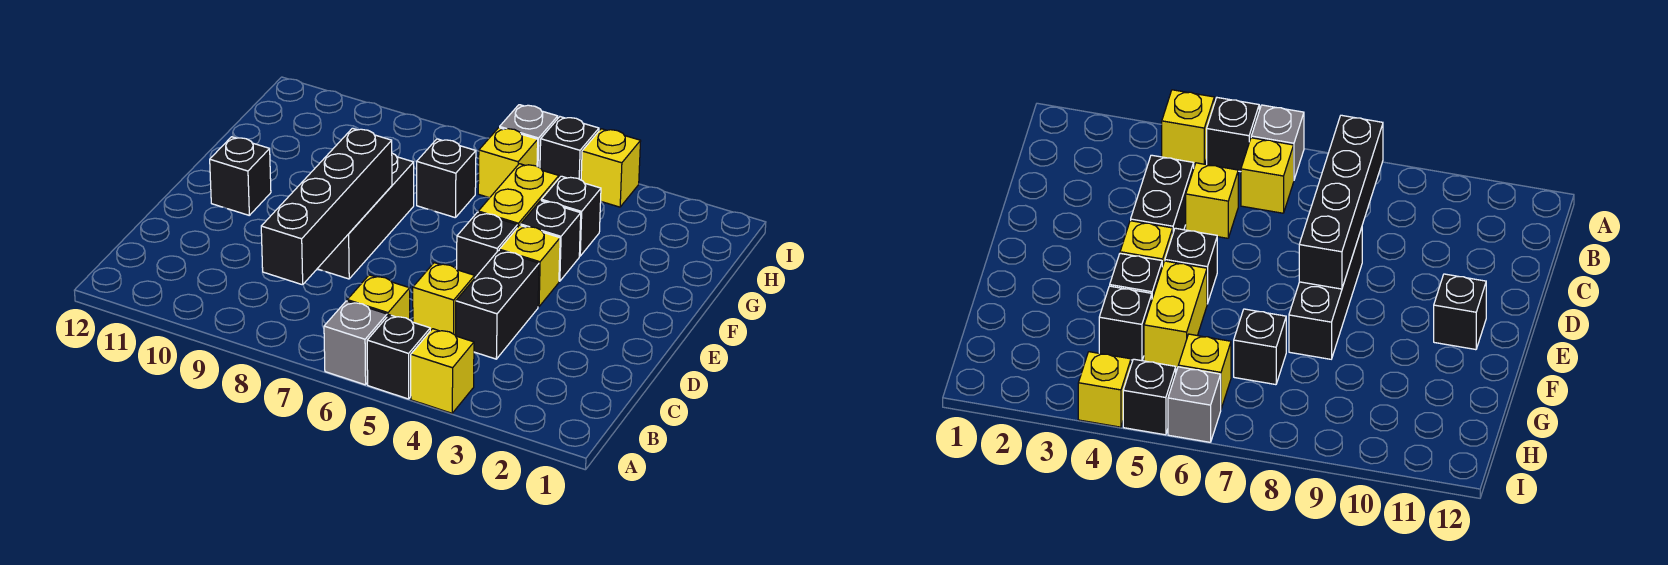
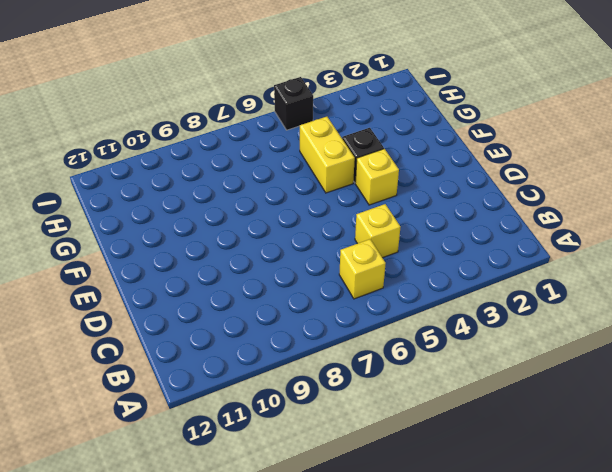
none -> yellow 1x1 brick [411,329,474,413]
none -> black 1x1 brick [367,315,430,399]
none -> grey 1x1 brick [324,301,387,385]

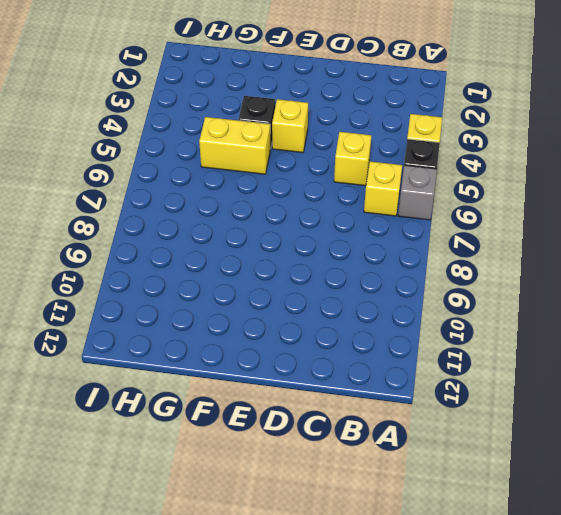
none -> black 1x2 brick [456,251,539,359]
none -> black 1x3 brick [317,153,414,279]
none -> black 1x1 brick [457,212,518,277]

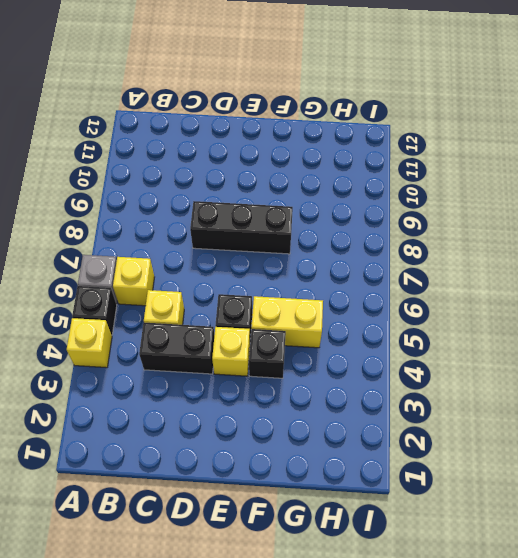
none -> black 1x1 brick [210,137,271,215]
none -> black 1x1 brick [541,176,601,256]
none -> black 1x1 brick [417,139,476,218]

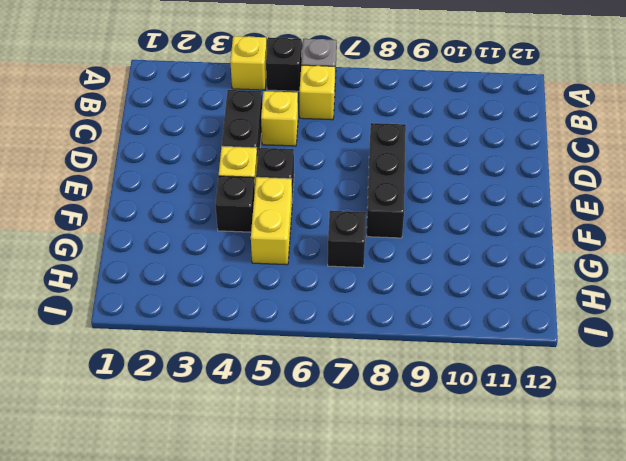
none -> black 1x1 brick [210,137,271,215]
none -> black 1x1 brick [541,176,601,256]
none -> yellow 1x1 brick [478,128,538,198]

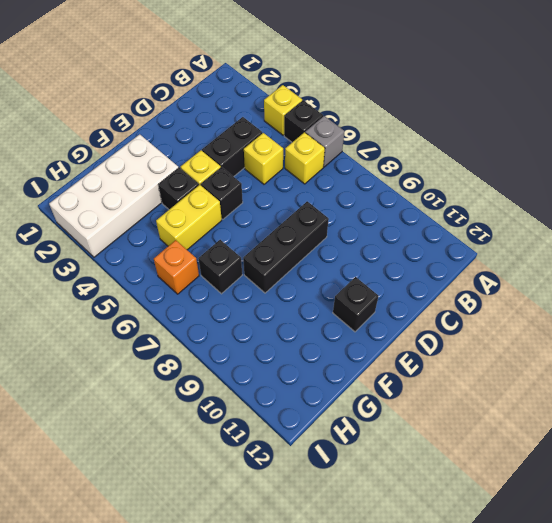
white 2x4 brick [49,134,179,257] -> none
orange 1x1 brick [154,240,199,294] -> yellow 1x1 brick [478,128,538,198]
none -> black 1x1 brick [541,176,601,256]
none -> yellow 1x1 brick [581,129,641,207]
none -> black 1x1 brick [540,117,599,180]

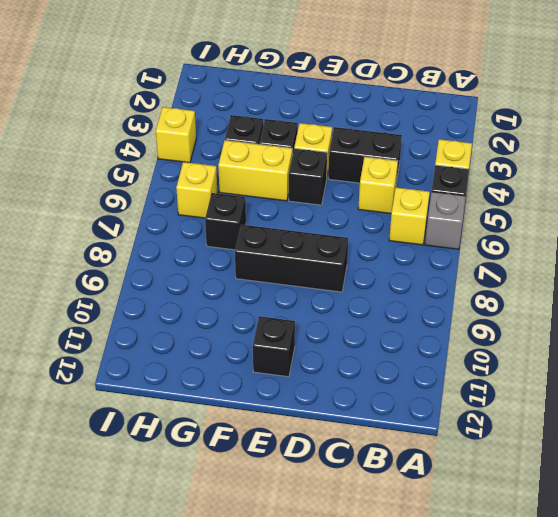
none -> black 1x1 brick [540,117,599,180]
none -> grey 1x1 brick [500,105,558,168]
none -> black 1x4 brick [261,128,392,285]

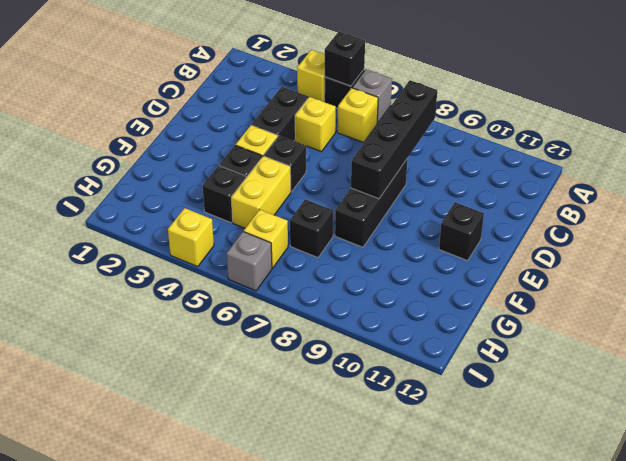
black 1x1 brick [325,32,365,86] -> black 1x1 brick moved to [540,117,599,180]

